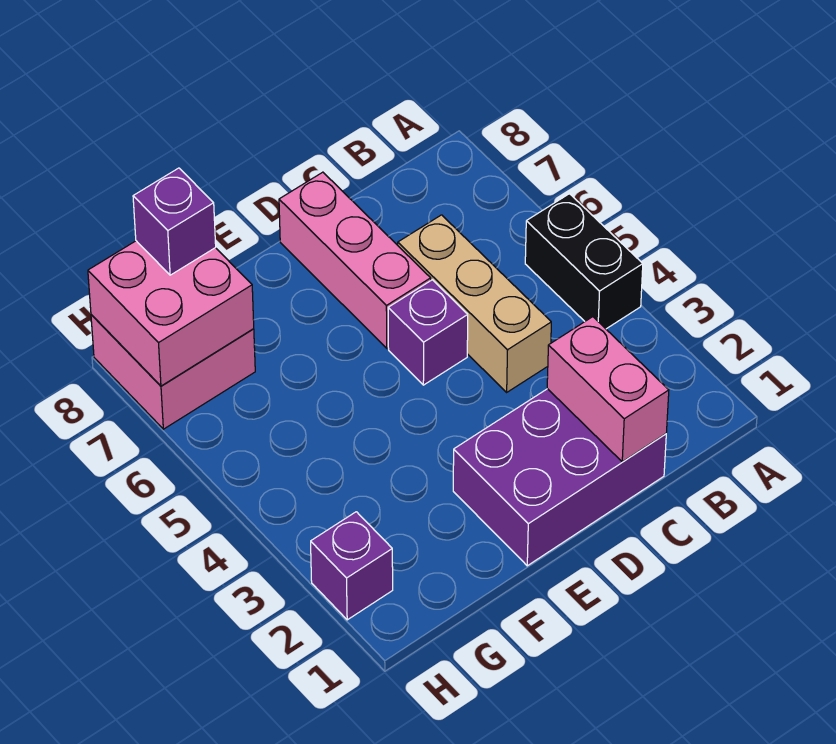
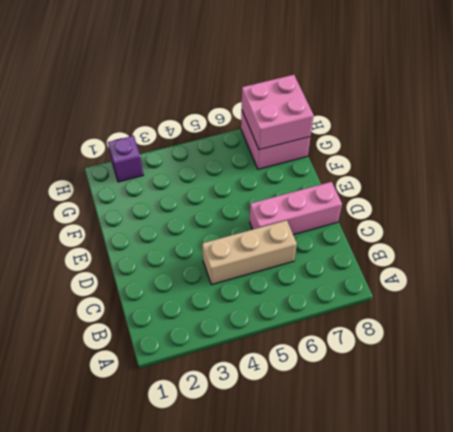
none -> black 1x2 brick [525,194,643,329]
none -> purple 2x3 brick [453,389,666,566]

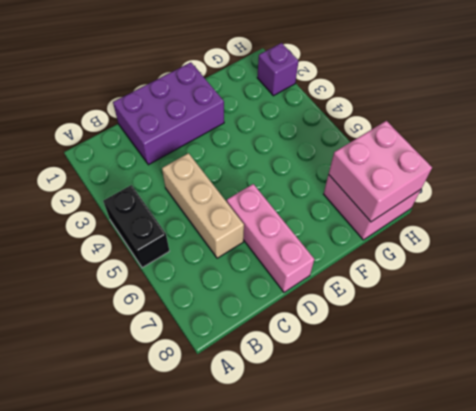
none -> purple 1x1 brick [388,280,468,385]
none -> pink 1x2 brick [547,317,669,462]

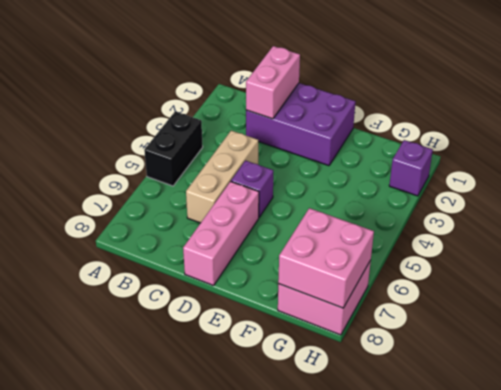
none -> purple 1x1 brick [133,168,216,275]

